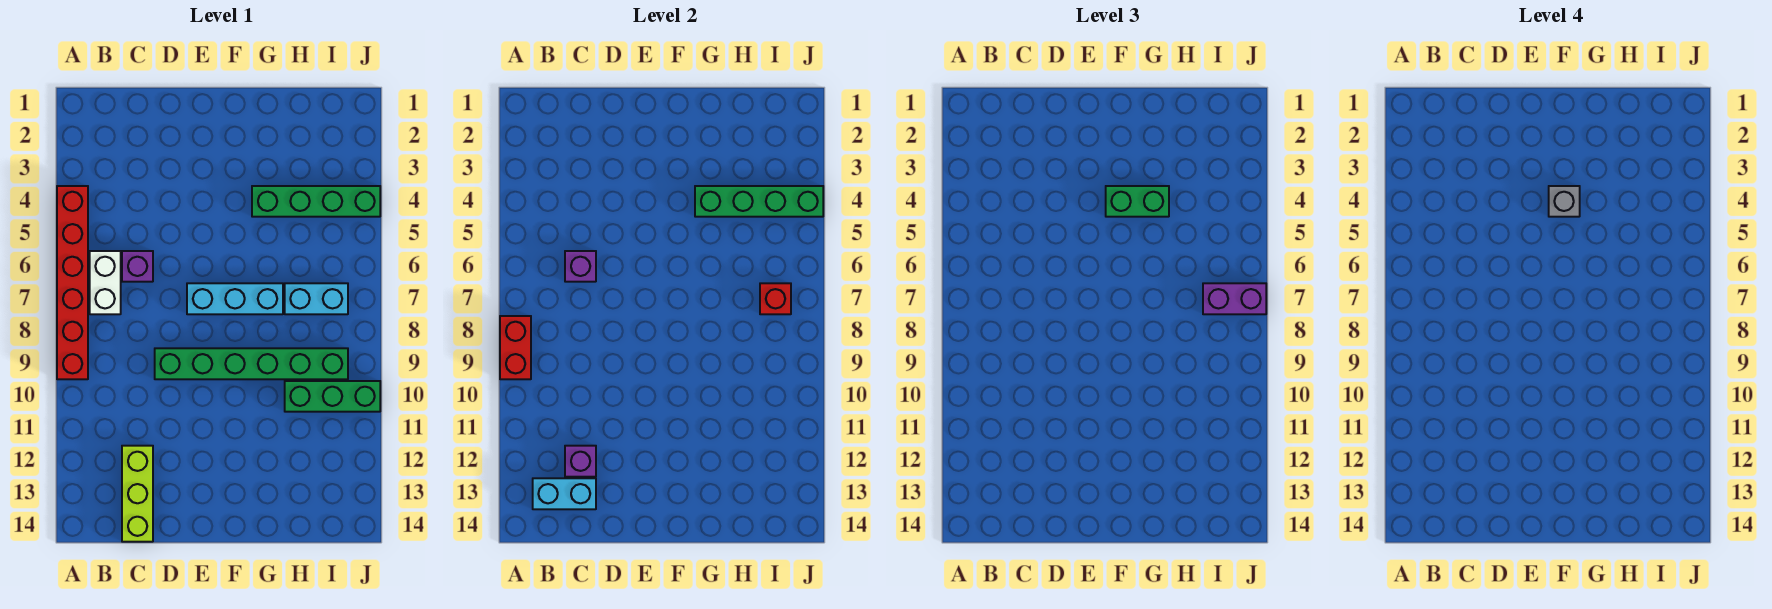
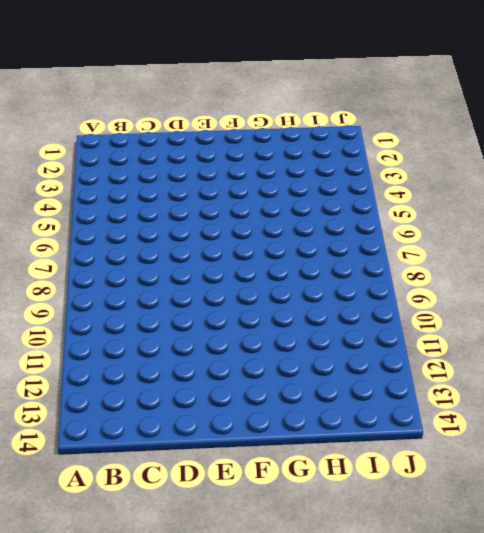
none -> red 1x6 brick [57,186,88,379]
none -> white 1x2 brick [90,251,121,314]
none -> purple 1x1 brick [122,251,153,282]

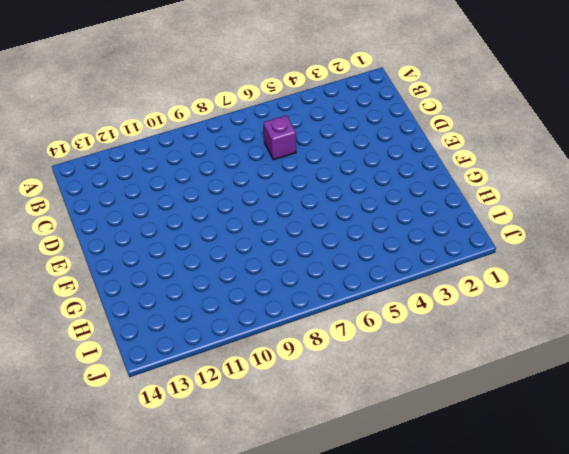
none -> red 1x6 brick [57,186,88,379]
none -> white 1x2 brick [90,251,121,314]
none -> lime 1x3 brick [122,446,153,542]

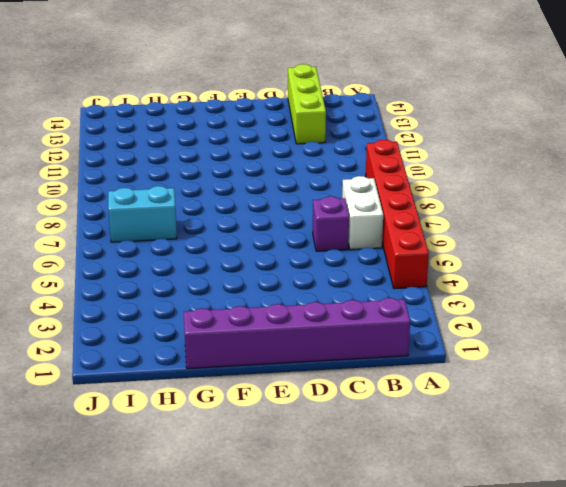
purple 1x6 brick [184,298,410,369] -> none
none -> green 1x6 brick [155,348,348,379]
none -> cyan 1x3 brick [187,283,283,314]
none -> green 1x4 brick [252,186,380,217]

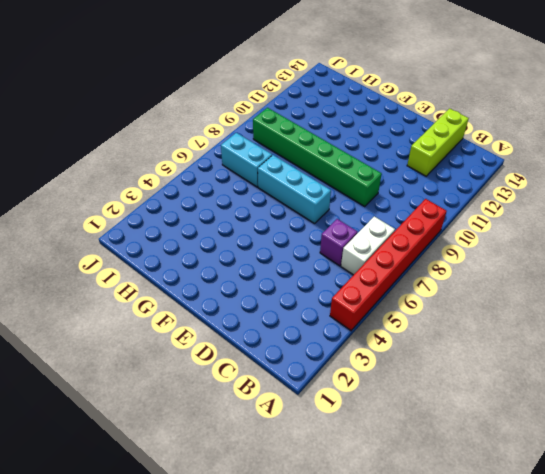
none -> green 1x4 brick [252,186,380,217]
none -> green 1x3 brick [285,381,380,412]
none -> red 1x2 brick [500,316,531,379]

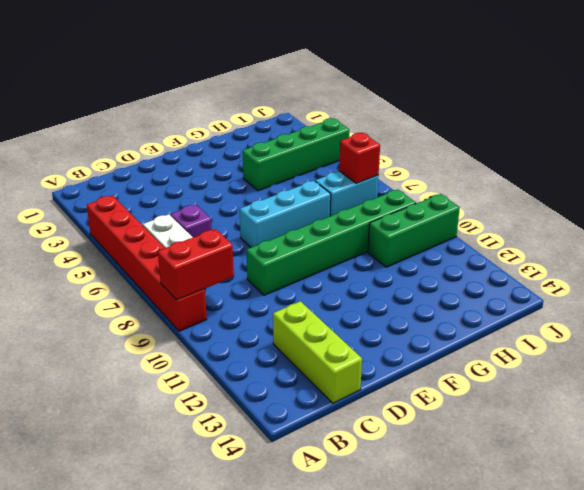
red 1x2 brick [158,229,234,300] -> red 1x2 brick turned to [500,316,531,379]
none -> cyan 1x2 brick [533,478,596,509]
none -> purple 1x1 brick [565,251,596,282]
none -> purple 1x1 brick [565,446,596,477]

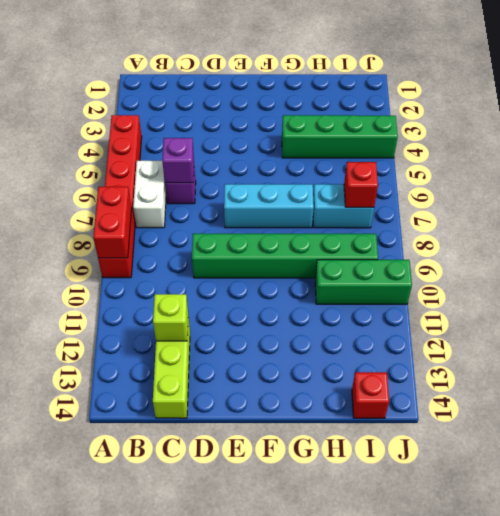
lime 1x1 brick [153,294,188,341] -> purple 1x1 brick [565,446,596,477]
red 1x1 brick [352,372,389,418] -> none
none -> cyan 1x2 brick [533,478,596,509]
none -> green 1x4 brick [695,186,823,217]
none -> green 1x2 brick [1106,186,1169,217]

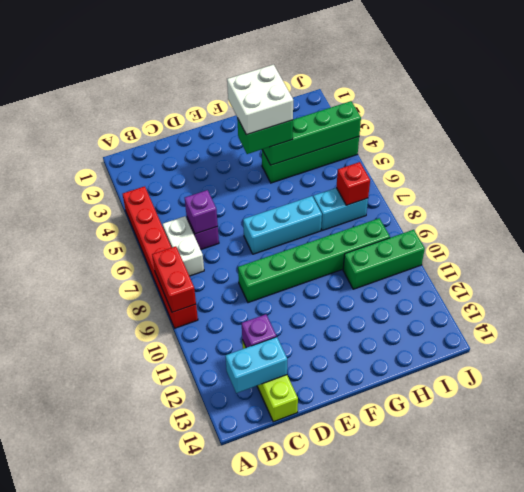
white 2x2 brick [227,65,293,135] -> grey 1x1 brick [1549,186,1580,217]
none -> purple 1x2 brick [1203,283,1266,314]

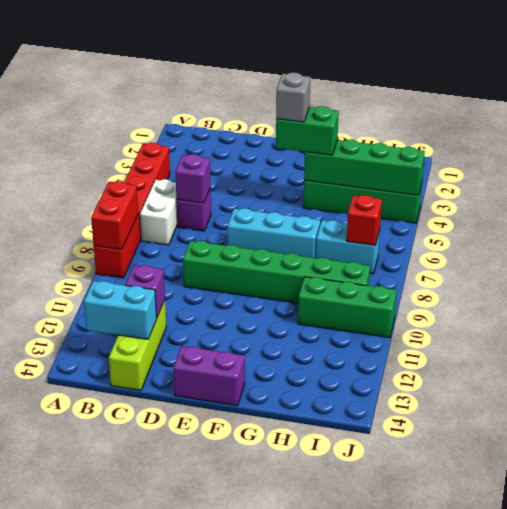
purple 1x2 brick [173,346,245,406] -> purple 1x2 brick moved to [1203,283,1266,314]

